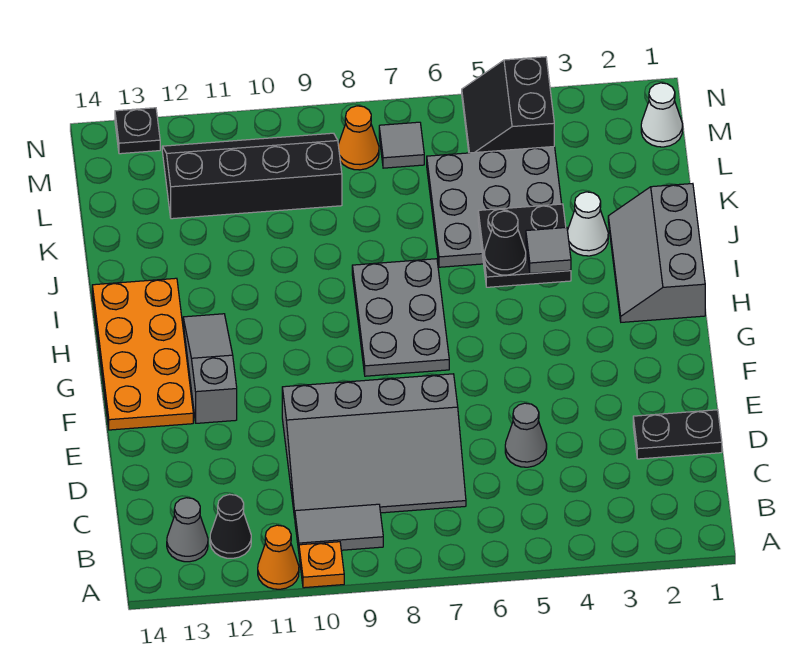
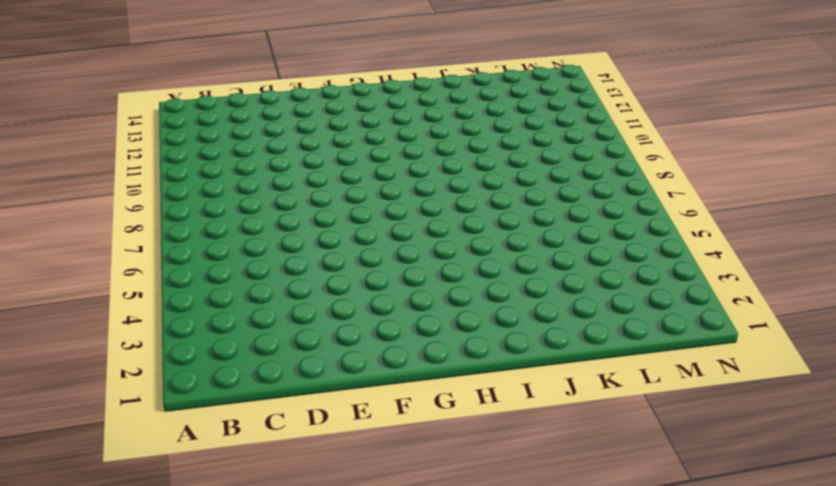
none -> orange 1x1 plate [299,542,344,588]
none -> orange 1x1 cone [258,525,299,589]
none -> grey 1x2 tile [295,504,383,551]

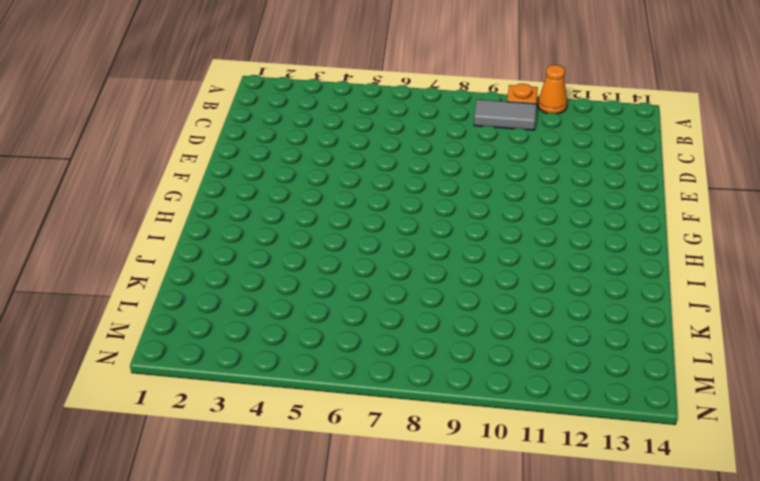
none -> black 1x1 cone [210,494,251,558]
none -> grey 1x1 cone [167,498,208,562]
none -> grey 3x4 slope [282,374,466,518]

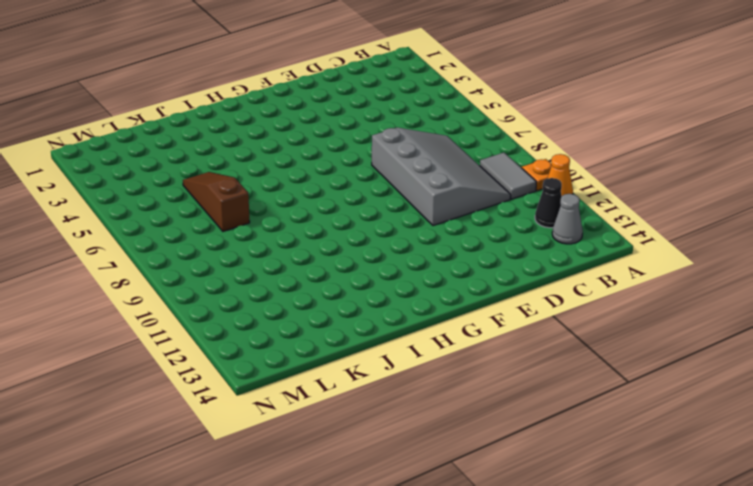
brown 1x3 slope [183,172,250,231] -> grey 3x3 plate [427,147,562,267]
none -> black 1x2 plate [633,410,722,459]
none -> grey 1x1 cone [505,403,547,467]
none -> grey 1x3 slope [183,314,237,423]

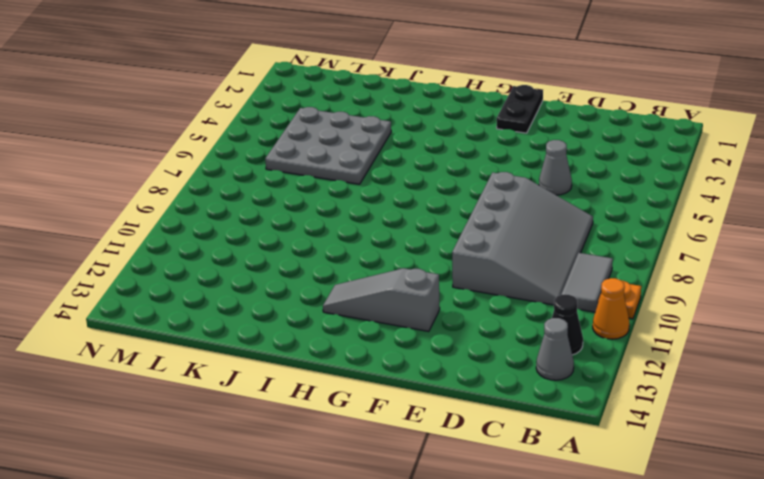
black 1x2 plate [497,85,543,133] -> black 1x2 plate moved to [633,410,722,459]
none -> orange 2x4 plate [92,278,193,430]
none -> grey 2x3 plate [352,259,449,376]
none -> grey 2x3 slope [608,184,705,322]

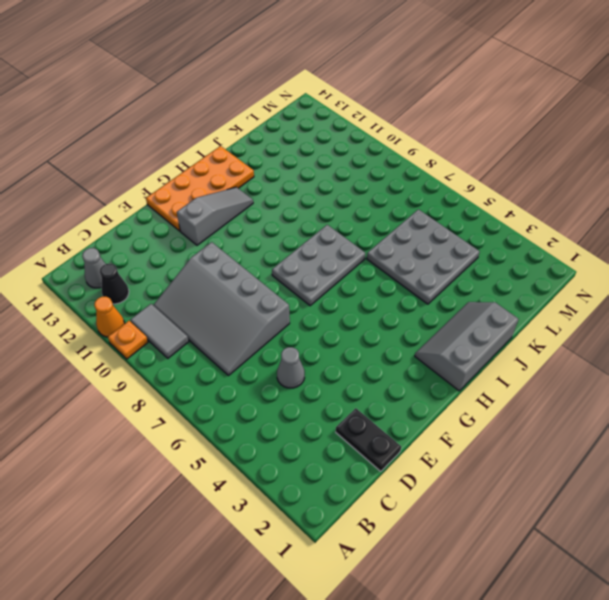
none -> white 1x1 cone [568,192,608,256]
none -> black 2x4 slope [162,133,342,219]
none -> white 1x1 cone [641,83,683,147]

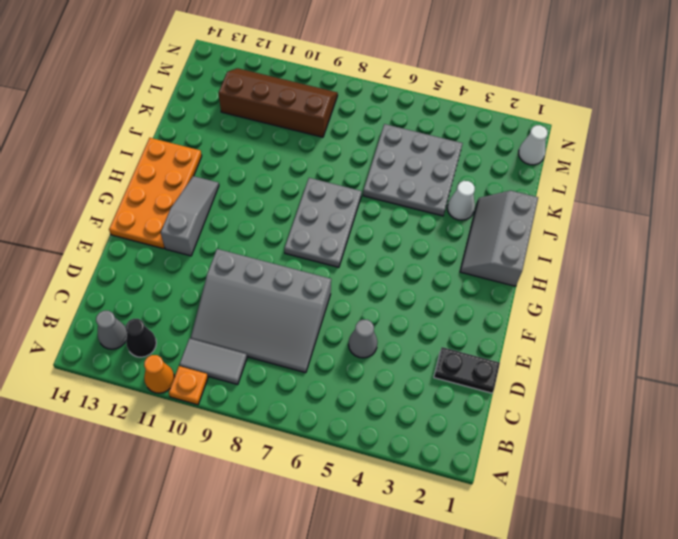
brown 2x4 slope [218,68,338,137] -> black 2x4 slope [162,133,342,219]
none -> black 2x2 slope [462,57,554,153]
none -> grey 1x1 tile [379,122,424,168]
none -> orange 1x1 cone [338,106,379,170]

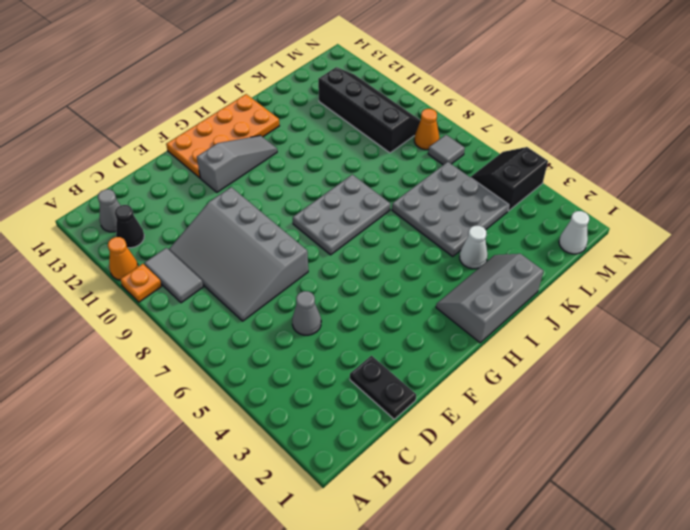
none -> black 1x1 plate [115,108,160,154]
none -> black 2x2 plate [478,204,571,287]
none -> grey 1x1 tile [526,227,571,273]

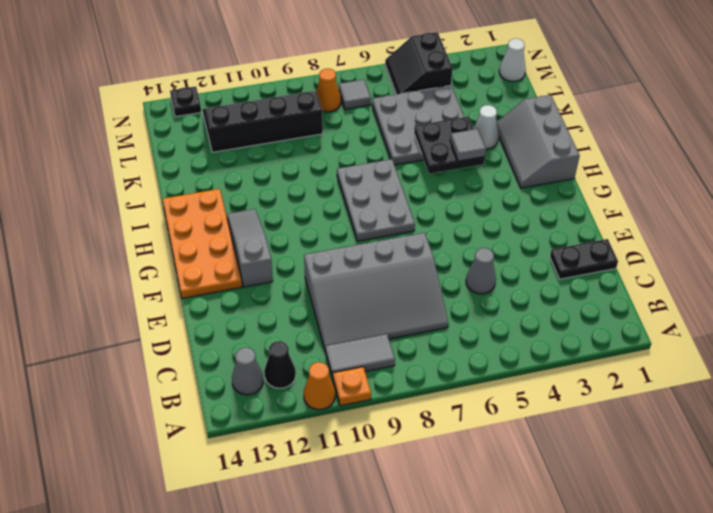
none -> black 1x1 cone [484,211,526,275]

